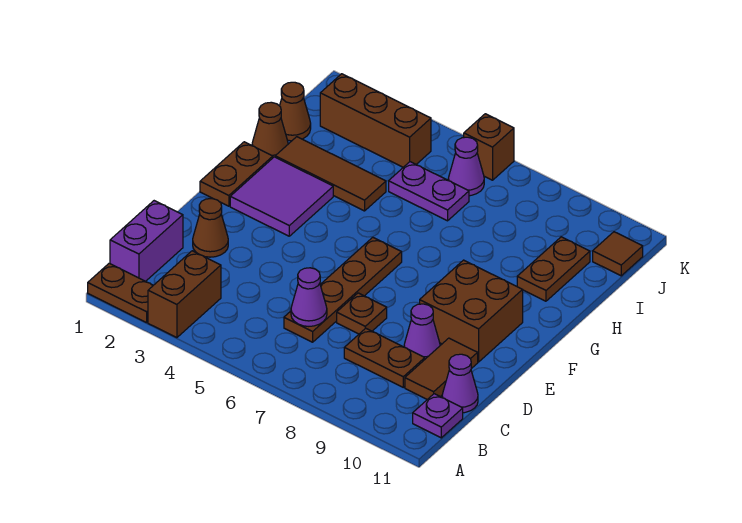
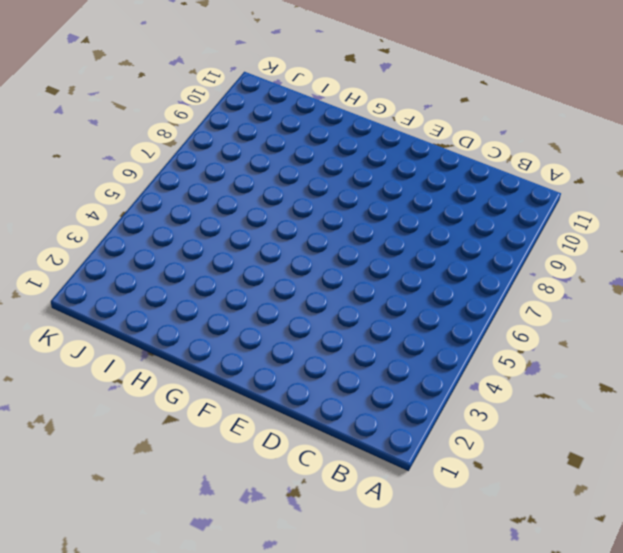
none -> brown 1x2 plate [88,263,153,323]
none -> brown 1x2 brick [148,251,221,338]
none -> purple 1x2 brick [110,201,183,281]

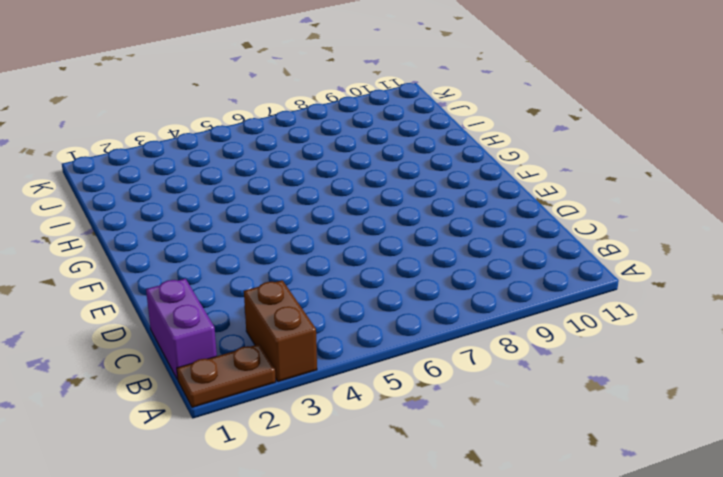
none -> purple 1x1 plate [413,394,463,438]
none -> brown 1x4 plate [284,237,402,342]
none -> brown 1x2 plate [344,328,425,387]

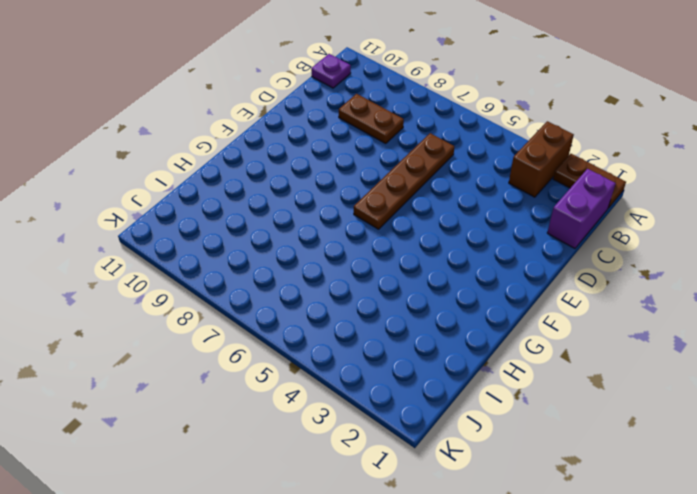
none -> brown 1x2 tile [405,338,478,399]
none -> purple 1x1 cone [442,354,478,413]
none -> brown 1x1 cone [193,199,228,257]

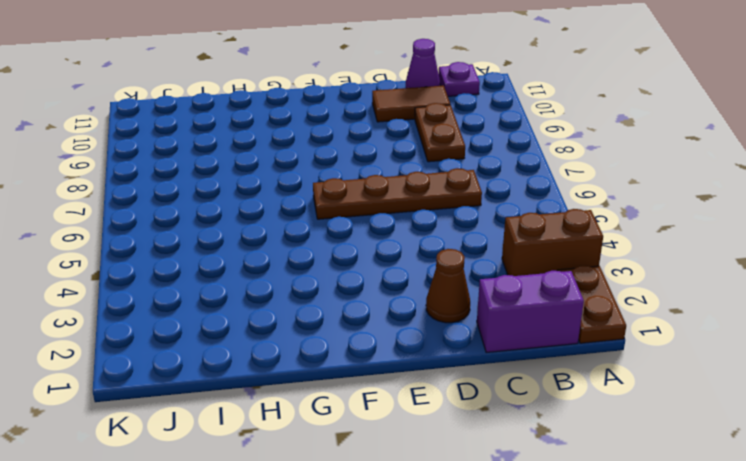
none -> brown 1x1 plate [337,293,387,334]
none -> purple 1x1 cone [404,304,440,359]
none -> brown 2x2 brick [420,260,523,362]

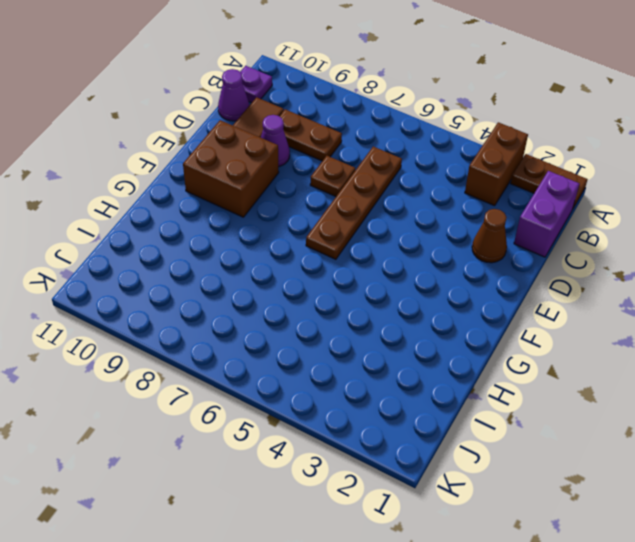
none -> brown 1x2 plate [200,142,273,206]
none -> purple 2x2 tile [230,157,333,236]
none -> brown 1x1 cone [252,102,288,157]

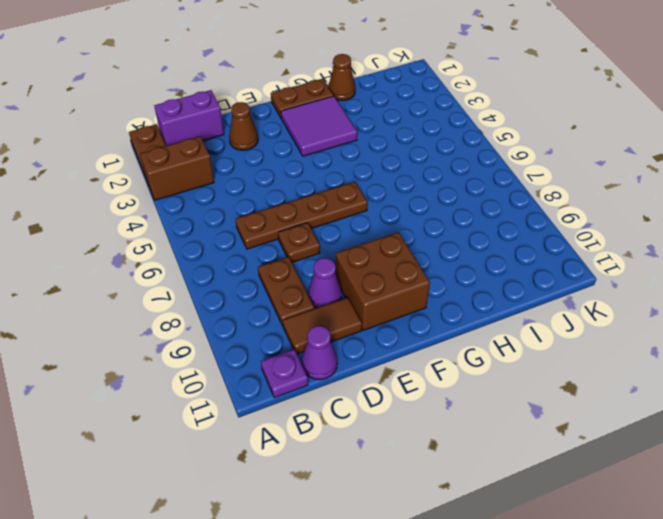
none -> brown 1x3 tile [275,137,386,211]
none -> brown 1x2 plate [517,237,590,301]
none -> brown 1x1 cone [280,82,311,141]

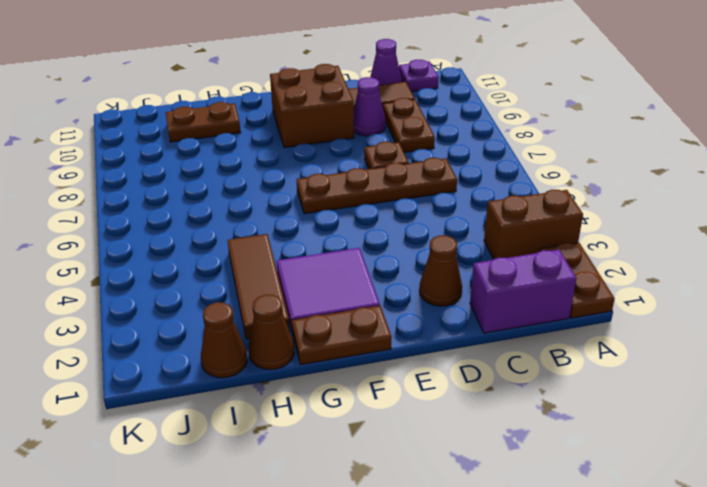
none -> purple 1x2 plate [389,162,469,221]
none -> brown 1x3 brick [320,74,431,167]
none -> purple 1x1 cone [448,137,484,196]

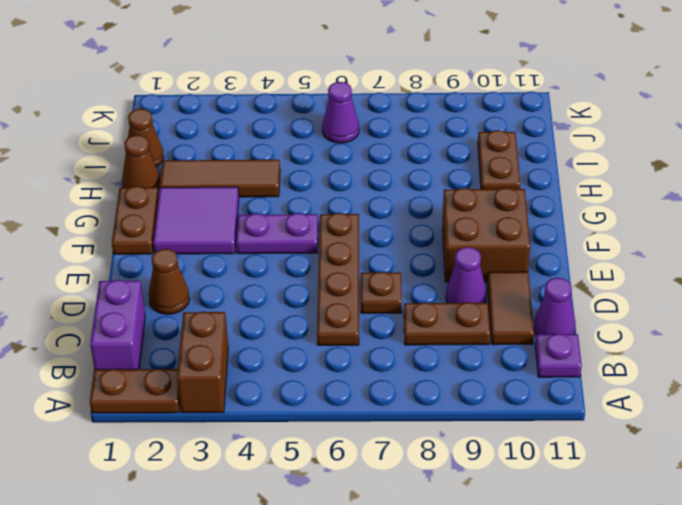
purple 1x2 plate [236,213,318,254] -> purple 1x2 plate moved to [389,162,469,221]
none -> brown 1x3 brick [320,74,431,167]
none -> brown 1x1 tile [593,232,643,276]
none -> brown 1x1 brick [464,114,514,180]

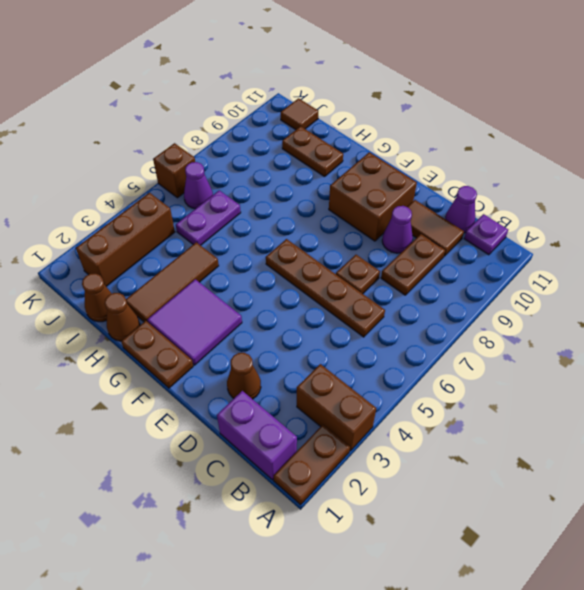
none -> purple 1x1 cone [291,268,327,326]

